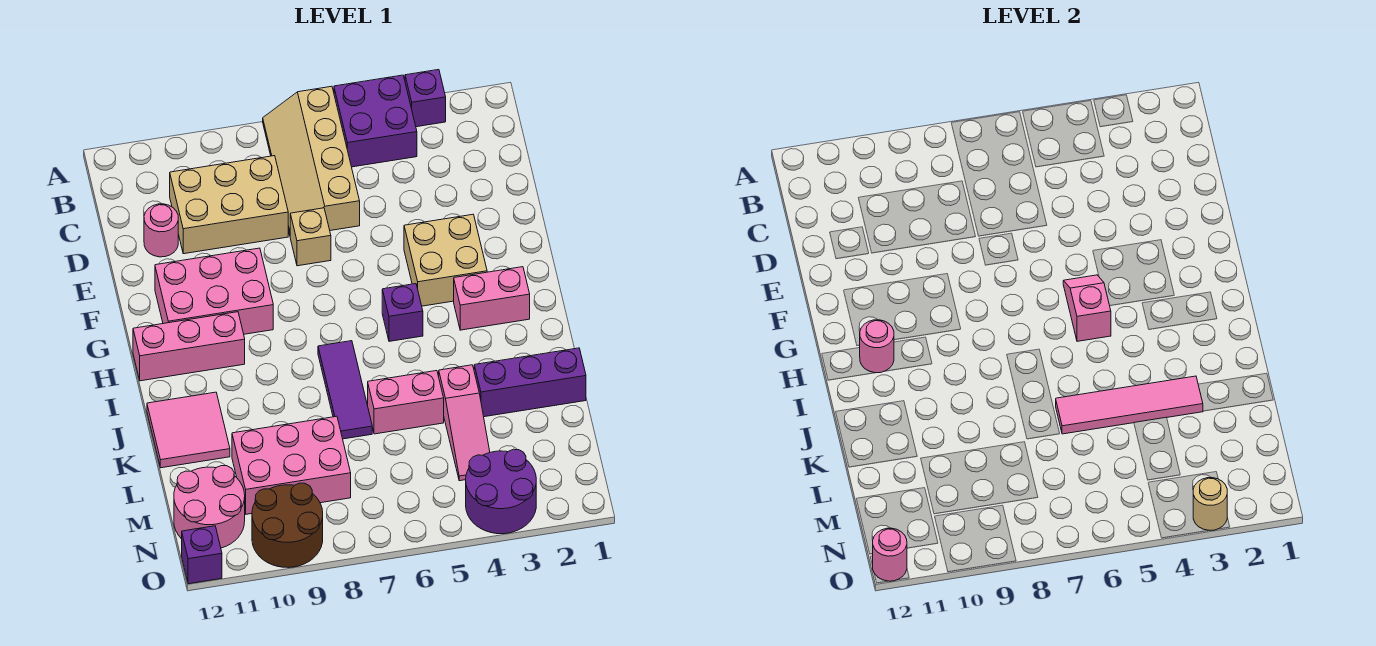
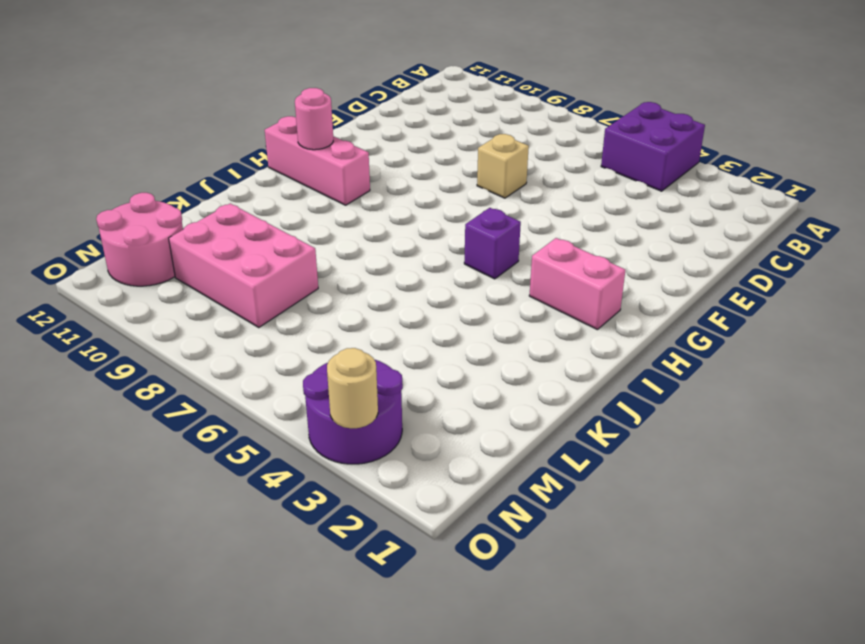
none -> purple 1x1 brick [405,70,446,127]
none -> tan 2x4 slope [263,86,360,235]
none -> tan 2x3 brick [170,156,288,254]

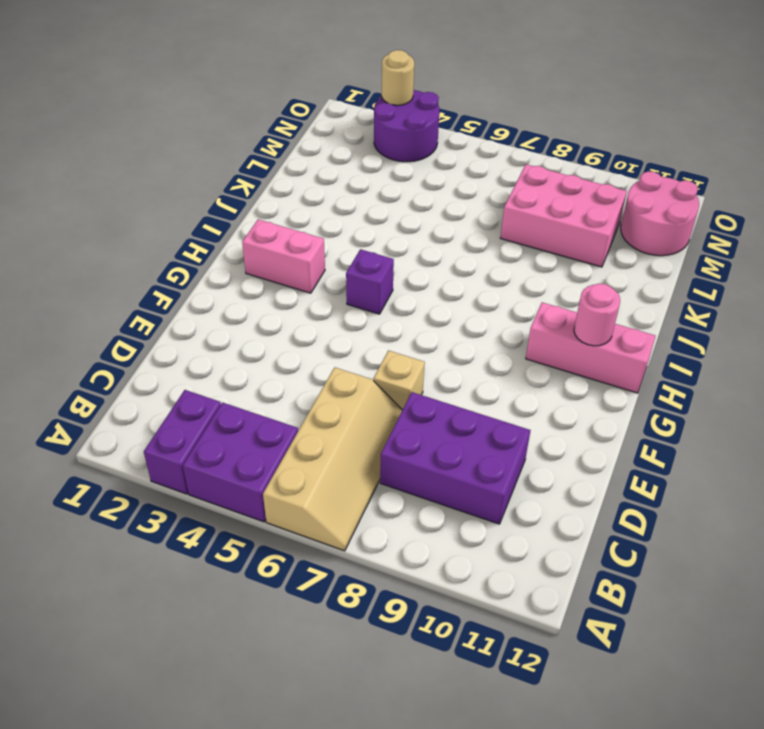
purple 1x2 brick [144,390,221,494] -> purple 1x1 brick [405,70,446,127]
purple 2x3 brick [380,392,531,524] -> tan 2x3 brick [170,156,288,254]
none -> pink 1x1 round brick [144,204,178,257]
none -> tan 2x2 brick [404,214,487,306]
none -> pink 2x3 brick [155,248,273,334]

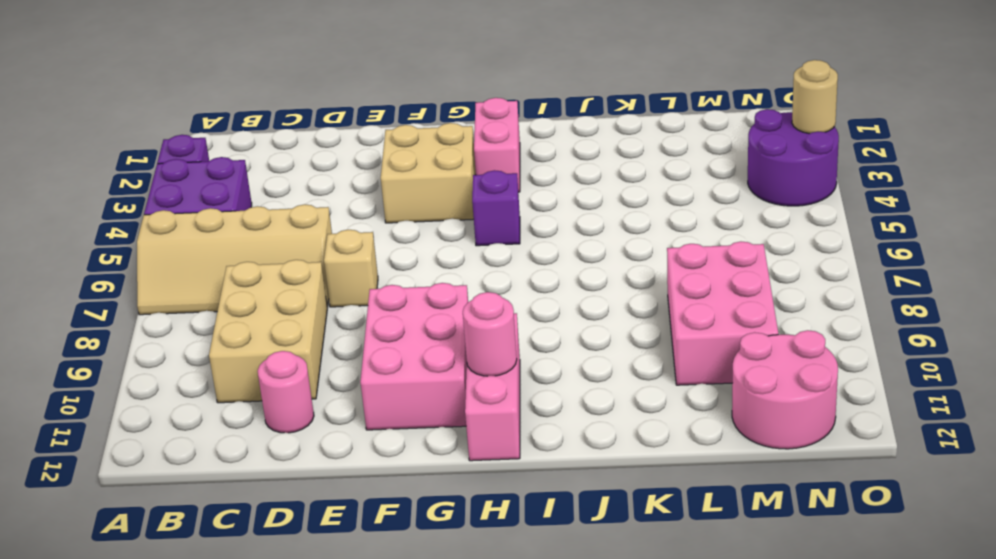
none -> purple 1x3 tile [318,341,372,439]
none -> pink 2x2 tile [147,392,230,468]
none -> purple 1x3 brick [474,348,586,417]

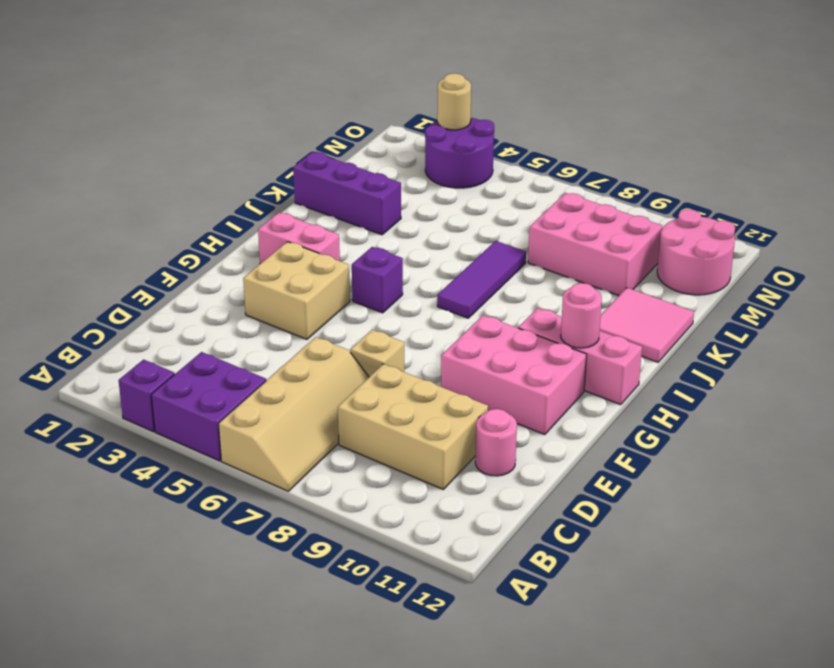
none -> pink 1x3 slope [439,365,490,481]
none -> pink 1x2 brick [368,371,444,434]
none -> brown 2x2 round brick [252,483,323,568]

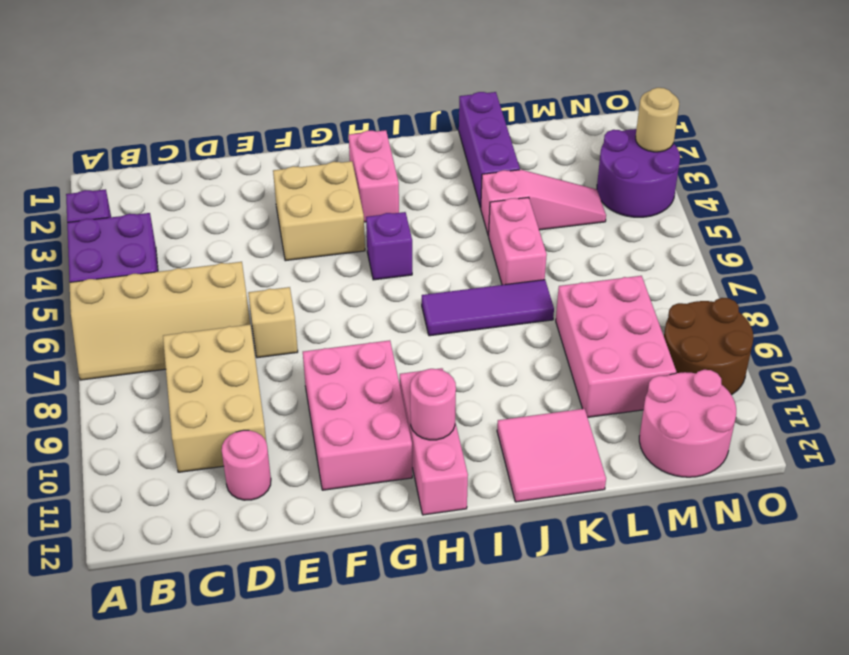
none -> purple 1x1 brick [182,526,222,584]
none -> pink 1x2 slope [1063,275,1111,341]
none -> pink 1x4 tile [1056,376,1203,434]

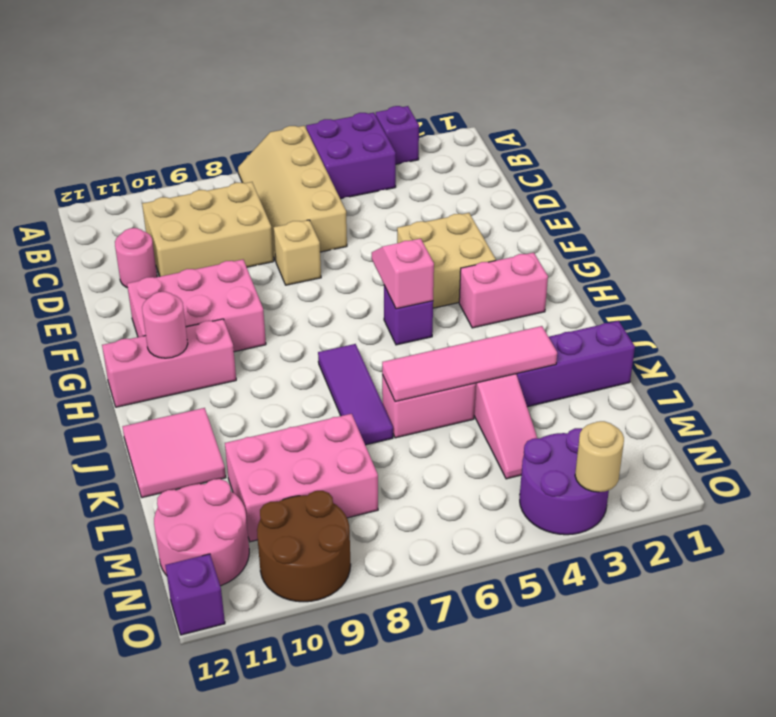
none -> pink 1x1 round brick [873,528,907,581]

